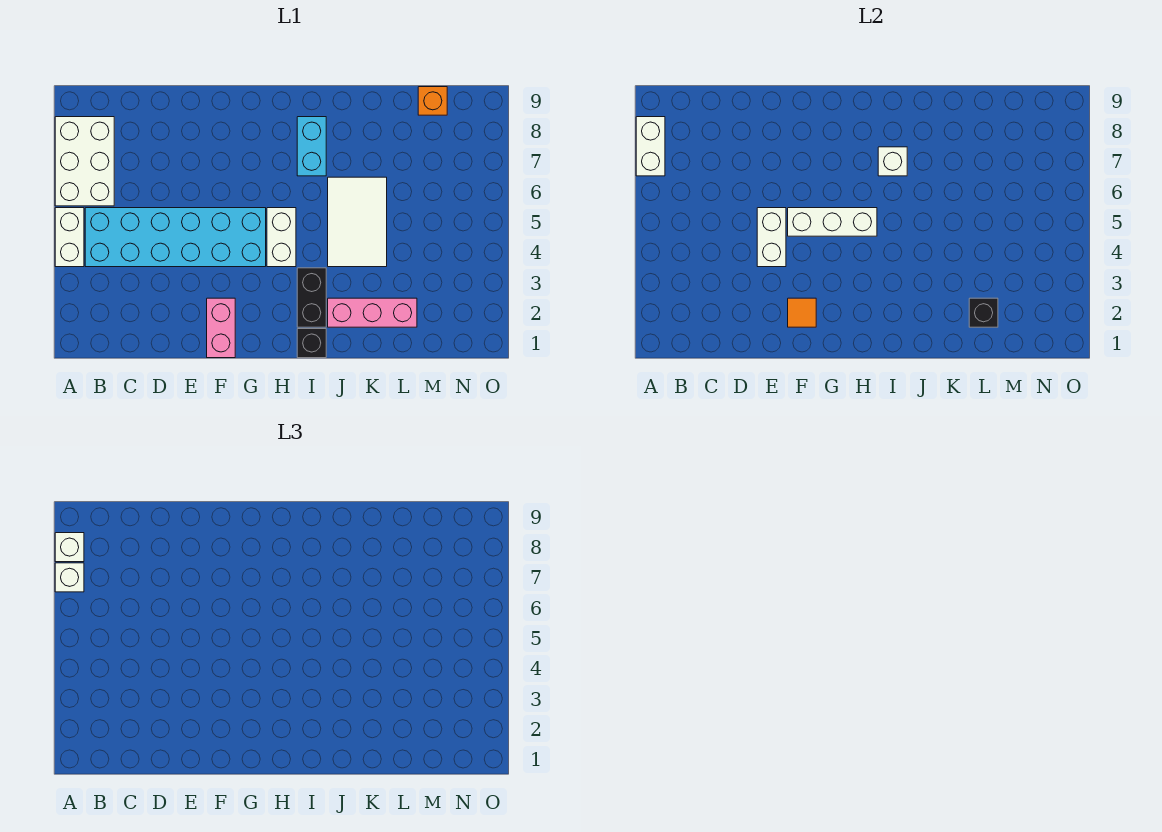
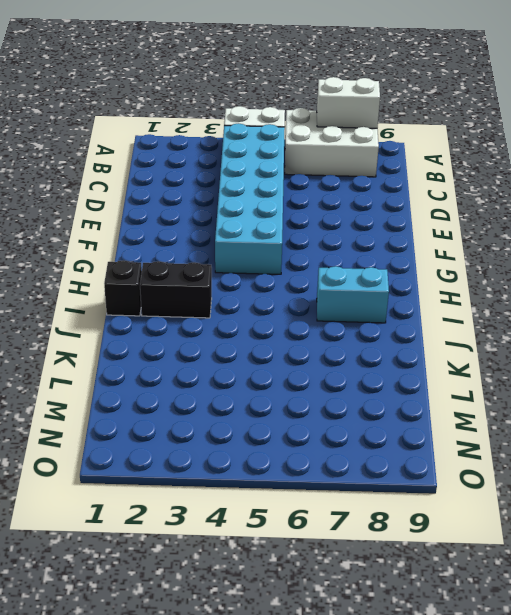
none -> pink 1x2 brick [207,298,235,358]
none -> white 1x2 brick [267,208,296,267]
none -> pink 1x3 brick [328,298,417,327]

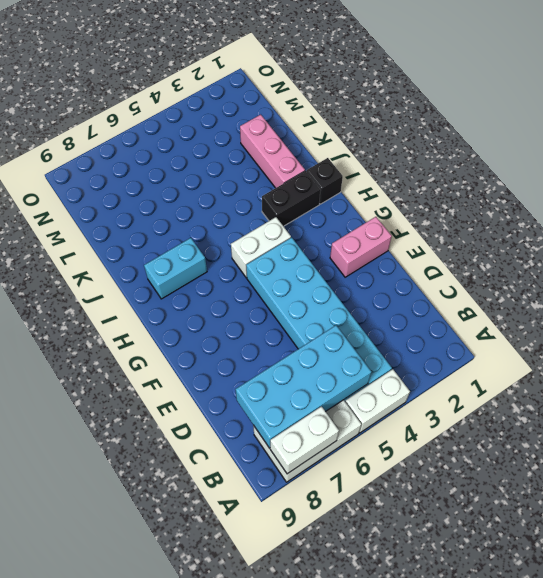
cyan 2x4 brick [236,325,371,448] -> none
none -> white 2x3 tile [328,177,387,267]
none -> orange 1x1 brick [418,87,447,115]
none -> white 1x2 brick [757,208,786,267]

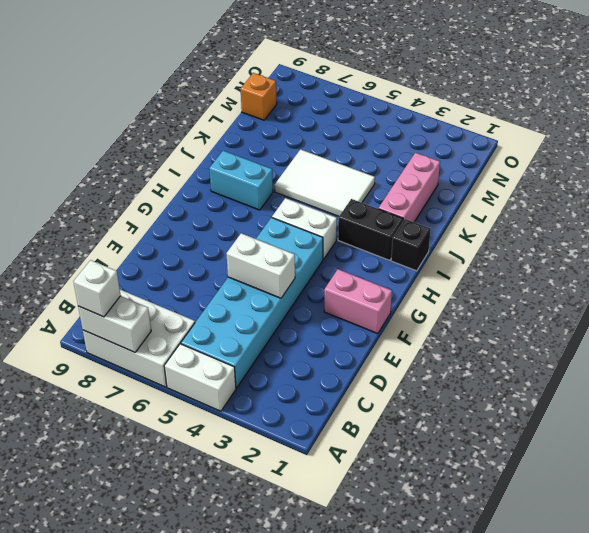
none -> orange 1x1 tile [788,298,816,327]
none -> white 1x3 brick [788,208,877,236]
none -> white 1x1 brick [878,147,907,176]

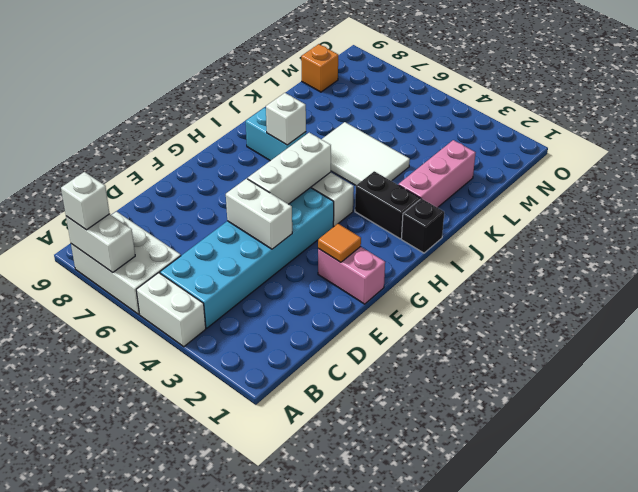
none -> black 1x1 brick [969,298,998,327]
none -> white 1x1 brick [55,563,84,592]

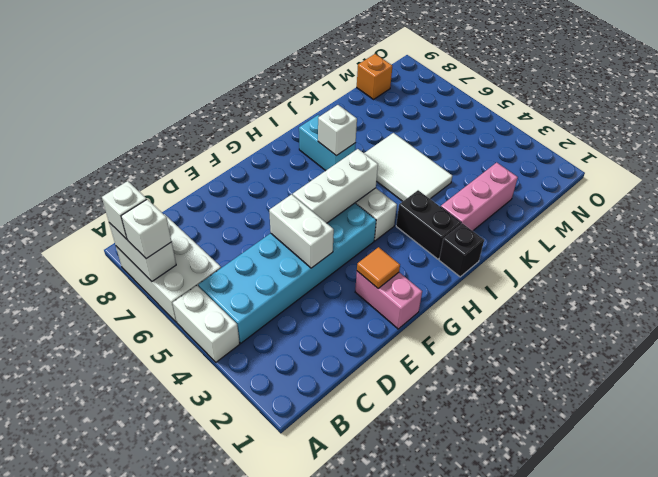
none -> black 1x1 brick [969,298,998,327]

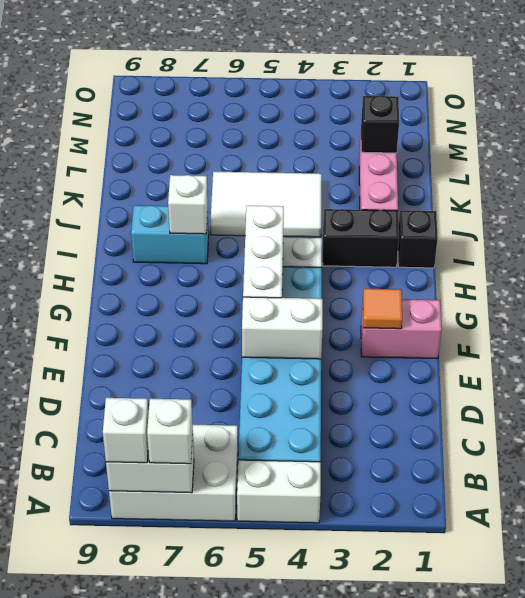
none -> orange 1x1 brick [418,87,447,115]

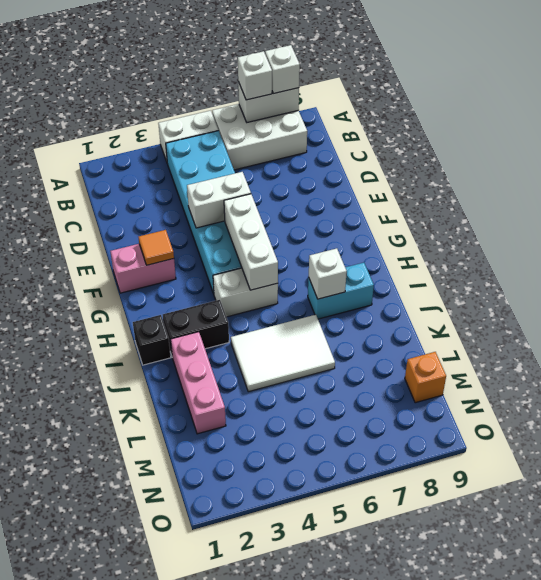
none -> black 1x1 brick [969,298,998,327]

